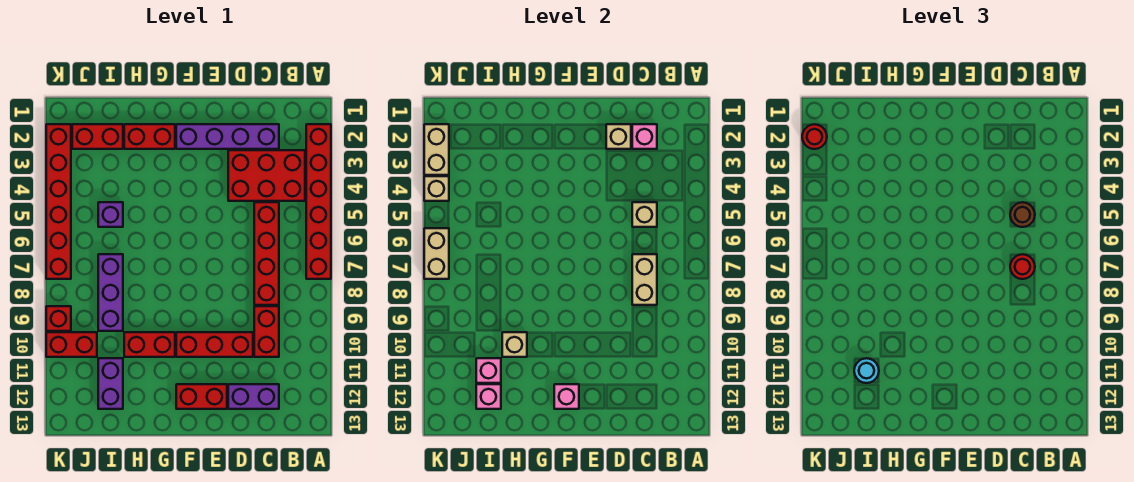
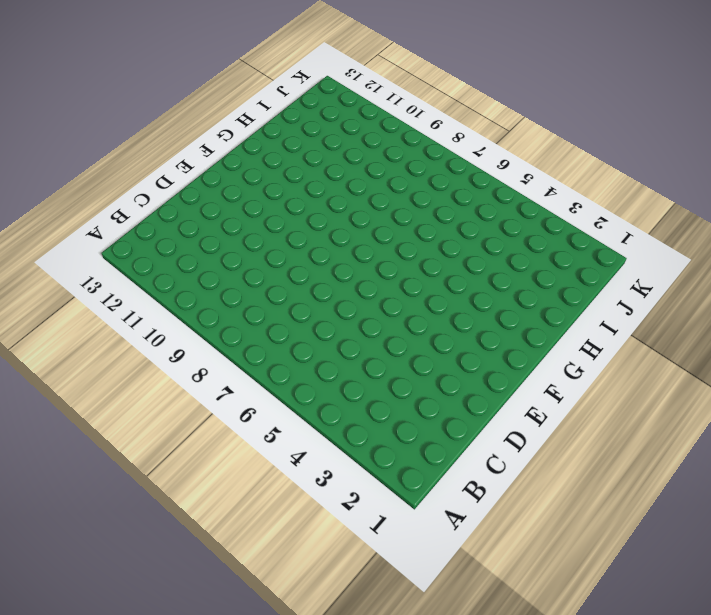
none -> red 1x6 brick [306,124,331,279]
none -> red 2x3 brick [228,150,305,201]
none -> purple 1x4 brick [176,124,279,149]
none -> red 1x4 brick [254,202,279,305]

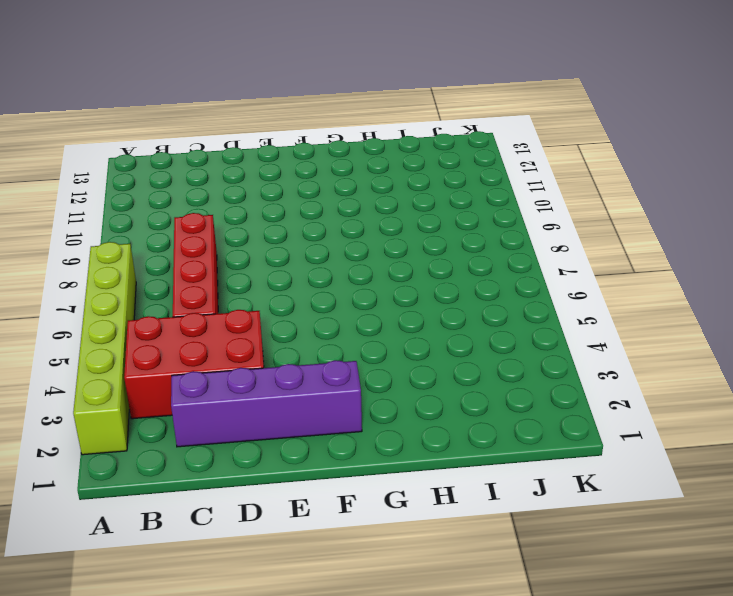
lime 1x6 brick [73,242,136,455] -> red 1x6 brick [306,124,331,279]
none -> red 1x2 brick [254,306,279,357]
none -> purple 1x2 brick [228,384,279,409]
none -> red 1x3 brick [176,332,253,357]
none -> red 1x2 brick [176,384,227,409]

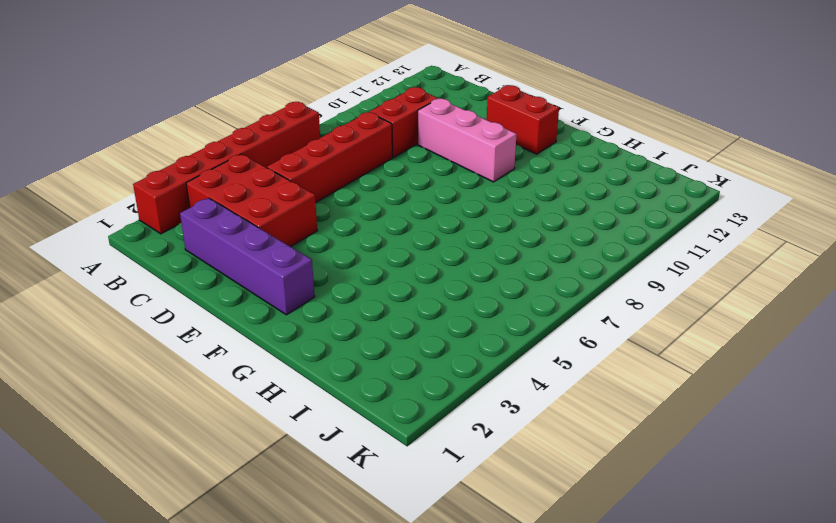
pink 1x3 brick [418,99,517,182] -> red 1x3 brick [176,332,253,357]
none -> purple 1x2 brick [228,384,279,409]
none -> red 1x2 brick [124,124,175,149]
none -> red 1x2 brick [124,332,175,357]
none -> red 1x2 brick [72,124,123,149]

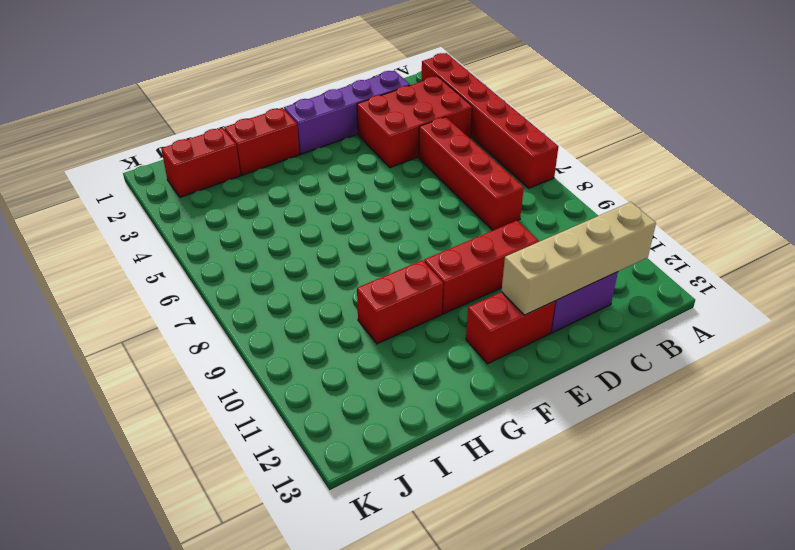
tan 1x4 brick [501,202,656,315] -> none
none -> red 1x2 brick [254,306,279,357]
none -> purple 1x1 brick [98,202,123,227]
none -> purple 1x3 brick [98,254,123,331]
none -> purple 1x2 brick [98,358,123,409]

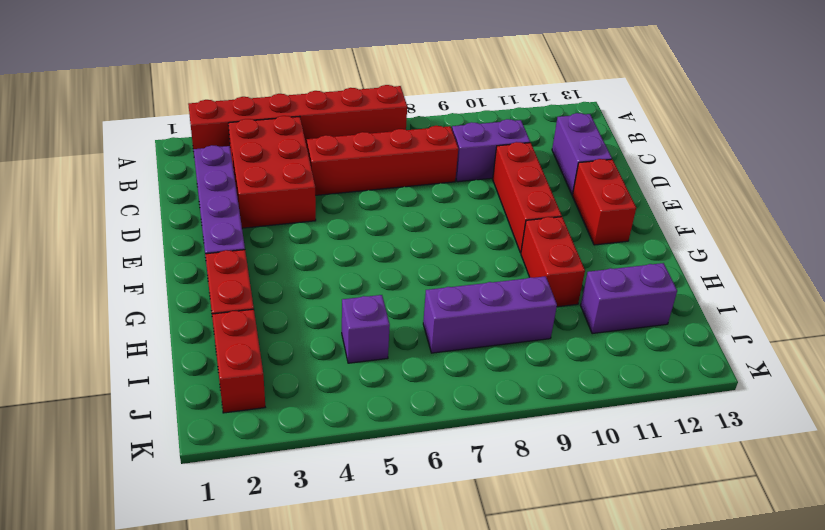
purple 1x2 brick [452,119,530,182] -> red 1x2 brick [254,306,279,357]
none -> red 1x2 brick [46,332,97,357]
none -> red 1x6 brick [46,124,71,279]
none -> red 1x1 brick [46,306,71,331]
none -> pink 1x1 brick [632,124,657,149]

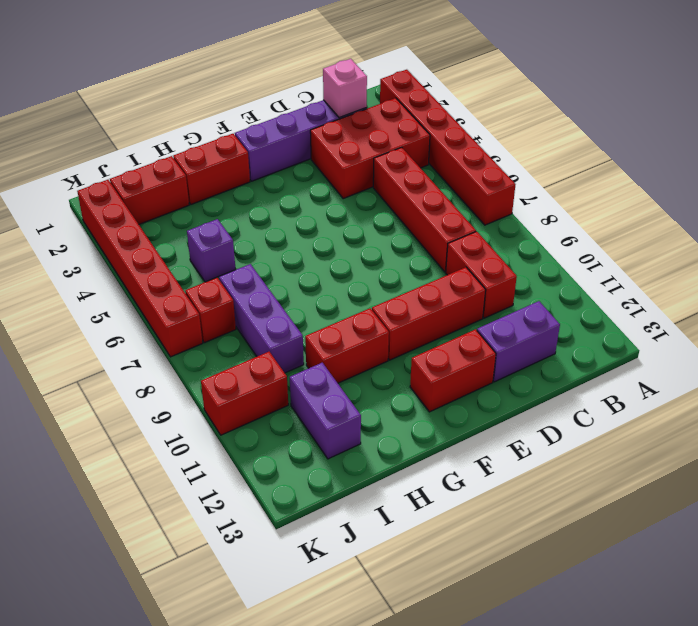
red 1x1 brick [185,278,236,343] -> red 1x1 brick moved to [46,306,71,331]
none -> tan 1x1 brick [632,202,657,227]
none -> tan 1x2 brick [632,254,657,305]
none -> tan 1x1 brick [606,124,631,149]
none -> pink 1x1 brick [554,384,579,409]

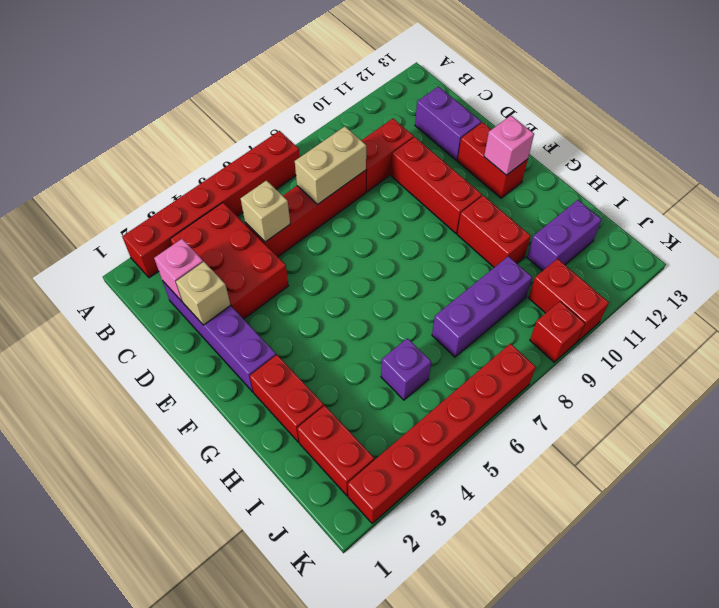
none -> tan 1x1 brick [502,332,527,357]
none -> pink 1x1 brick [476,358,501,383]
none -> pink 1x1 brick [476,384,501,409]
none -> tan 1x2 brick [424,124,449,175]

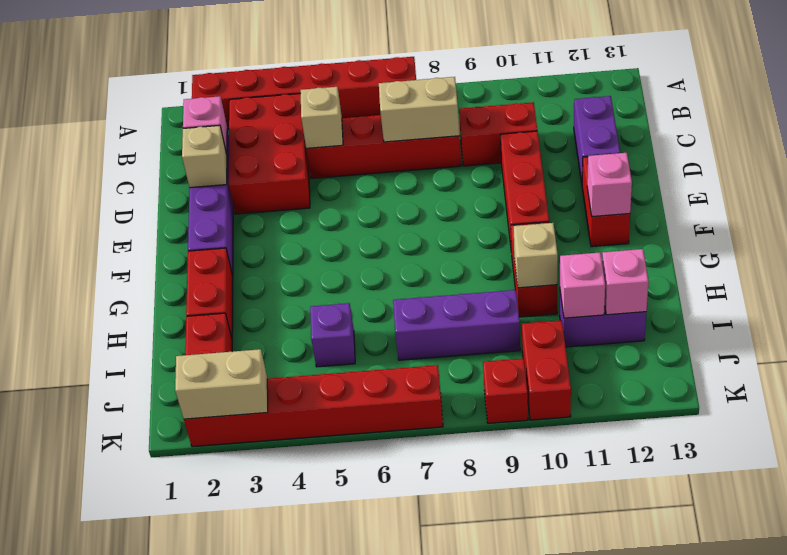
none -> tan 1x1 brick [424,176,449,201]
none -> tan 1x2 brick [424,228,449,279]
none -> brown 1x1 round brick [1010,202,1035,227]
none -> red 1x1 round brick [1010,254,1035,279]

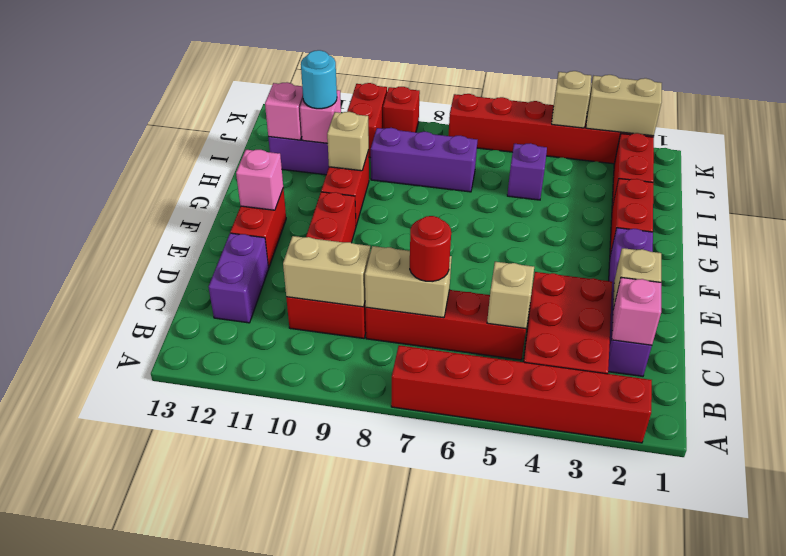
tan 1x2 brick [283,236,370,307] -> tan 1x2 brick moved to [424,228,449,279]
none -> brown 1x1 round brick [1010,202,1035,227]
none -> red 1x1 round brick [802,124,827,149]

